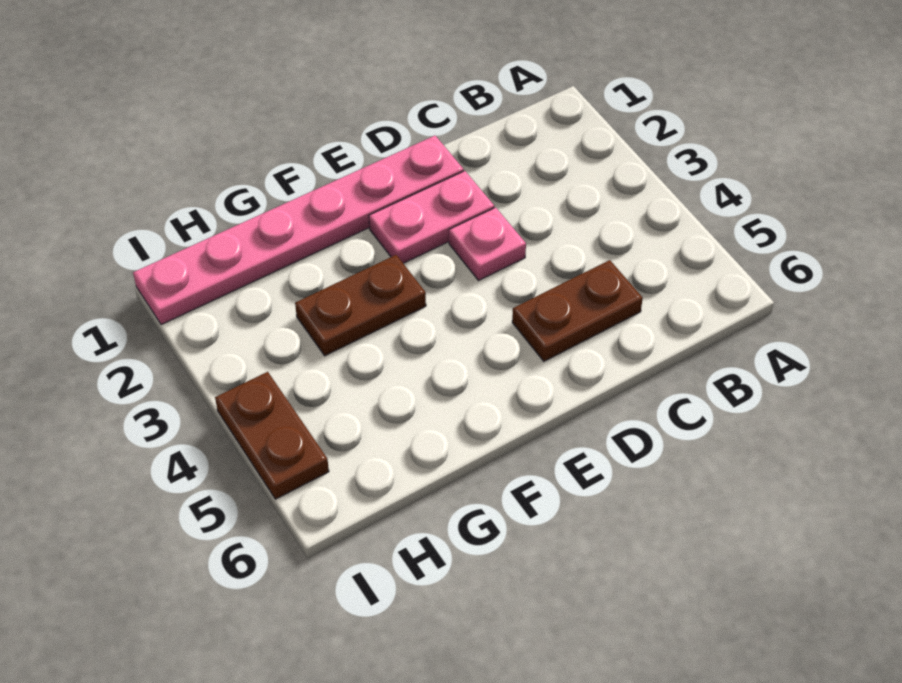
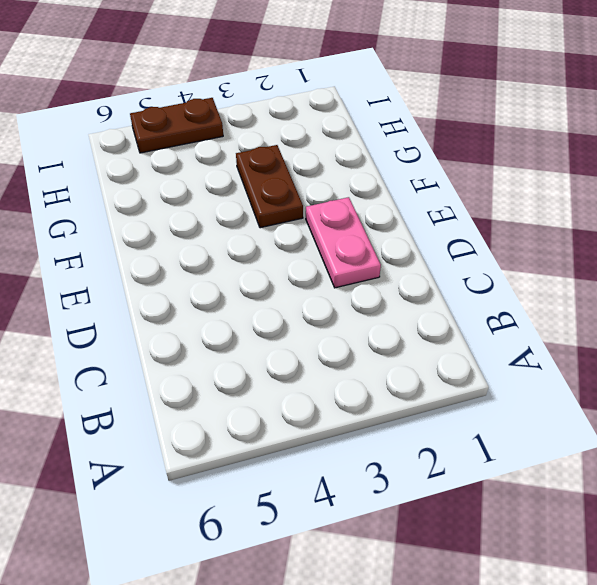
none -> brown 1x2 plate [512,260,643,361]
none -> pink 1x6 plate [133,136,464,325]

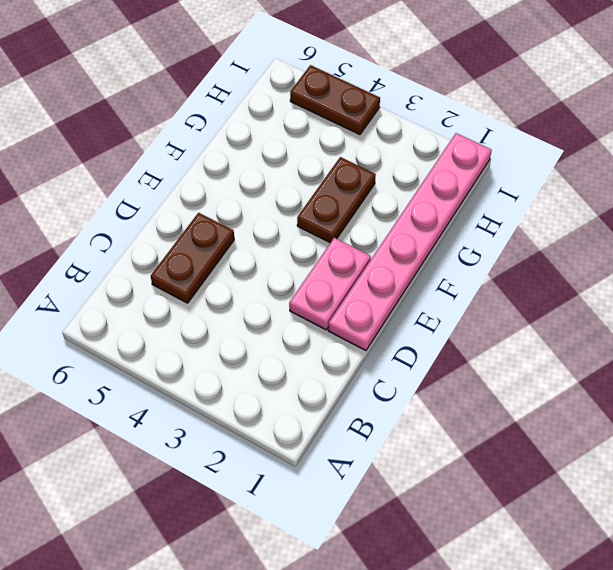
none -> pink 1x1 plate [449,207,526,280]

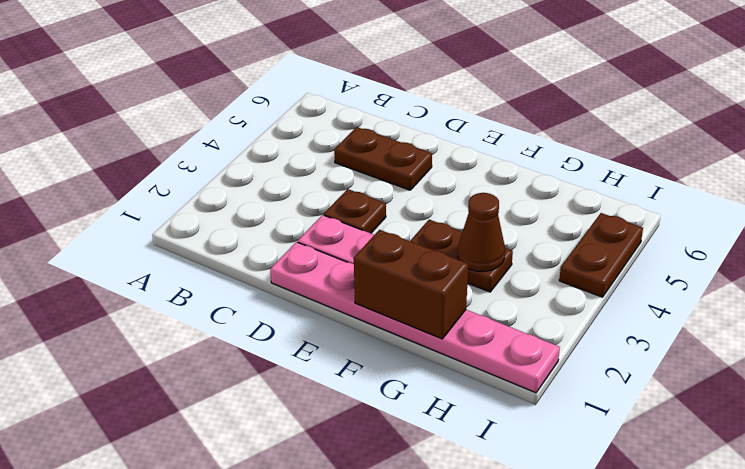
brown 1x1 plate [324,189,386,233] -> pink 1x1 plate [449,207,526,280]
brown 1x2 brick [354,230,468,339] -> none
brown 1x1 cone [458,193,505,272] -> none

